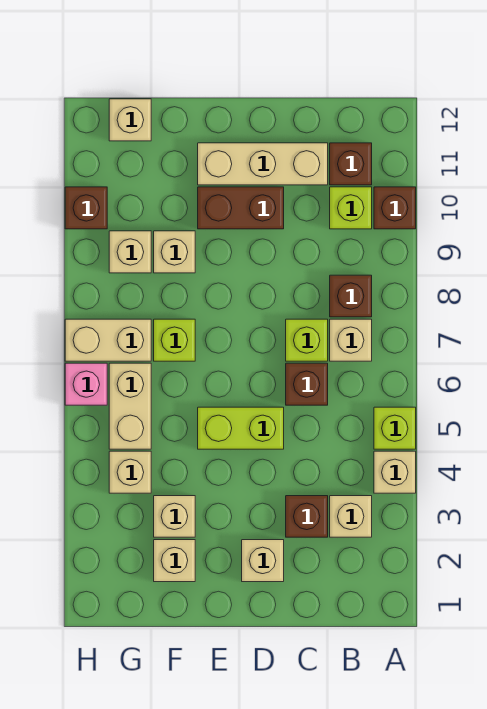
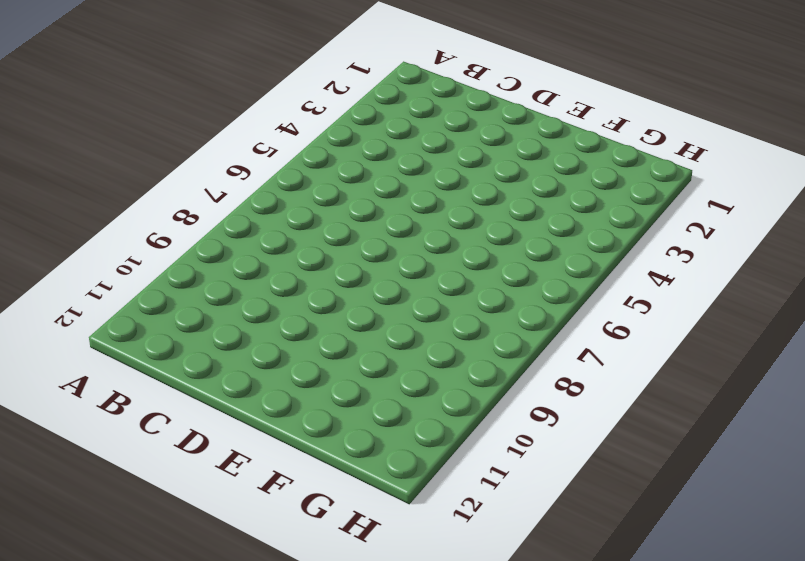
none -> tan 1x1 brick [374,451,416,493]
none -> lime 1x1 brick [374,407,416,449]
none -> brown 1x1 brick [374,187,416,229]

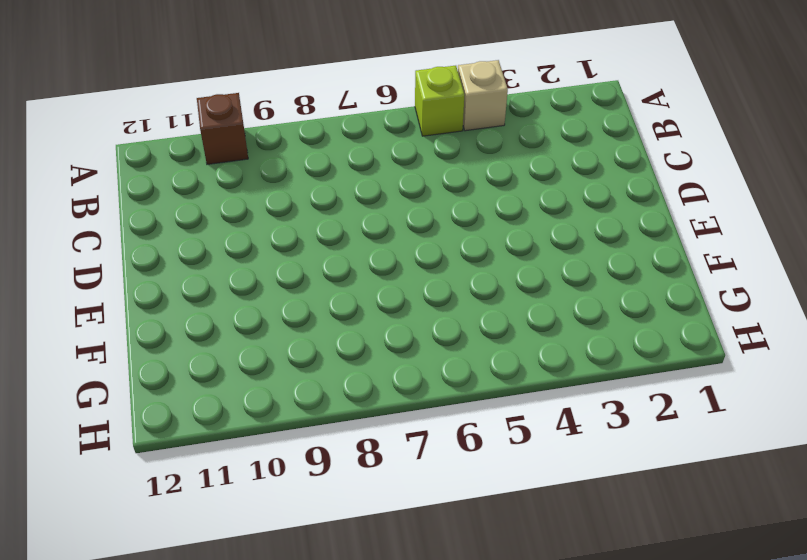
none -> tan 1x1 brick [330,496,372,537]
none -> tan 1x1 brick [330,319,372,361]
none -> brown 1x1 brick [330,275,372,317]

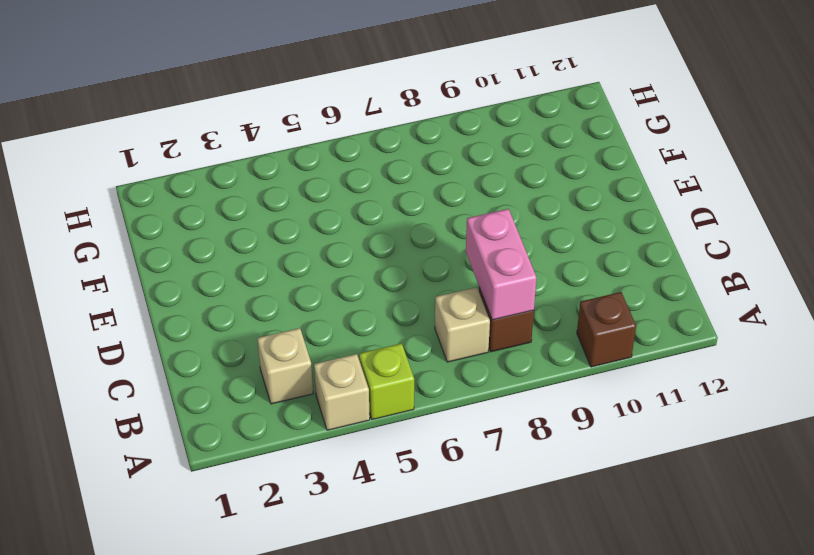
pink 1x2 brick [466,209,537,320] -> none
none -> lime 1x1 brick [330,187,372,229]
none -> brown 1x1 brick [330,143,372,185]
none -> brown 1x1 brick [286,496,328,537]

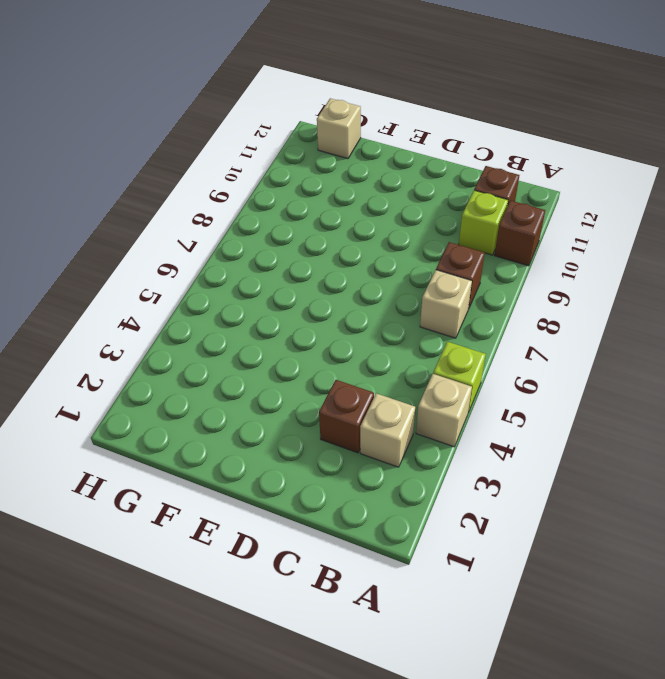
none -> brown 1x1 brick [286,363,328,405]
none -> lime 1x1 brick [286,319,328,361]
none -> tan 1x3 brick [198,143,328,185]

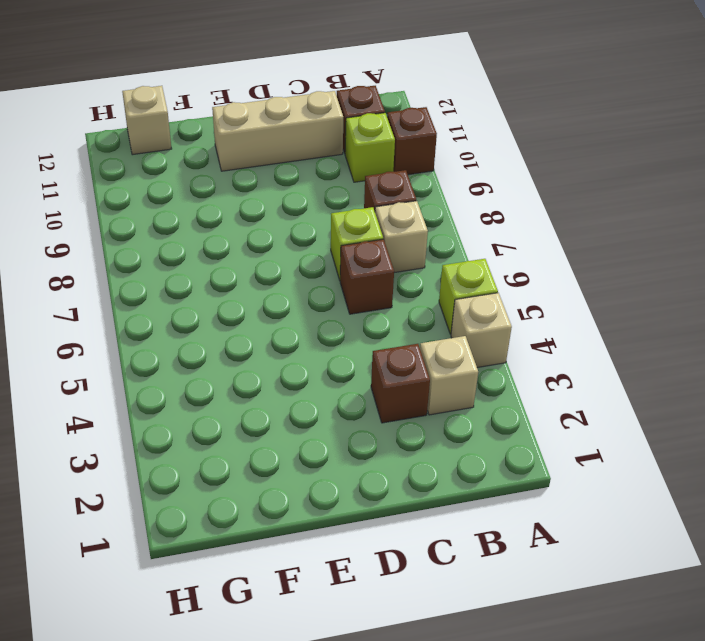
none -> tan 1x1 brick [242,540,284,582]
none -> lime 1x2 brick [198,407,284,449]
none -> brown 1x2 brick [198,187,284,229]

